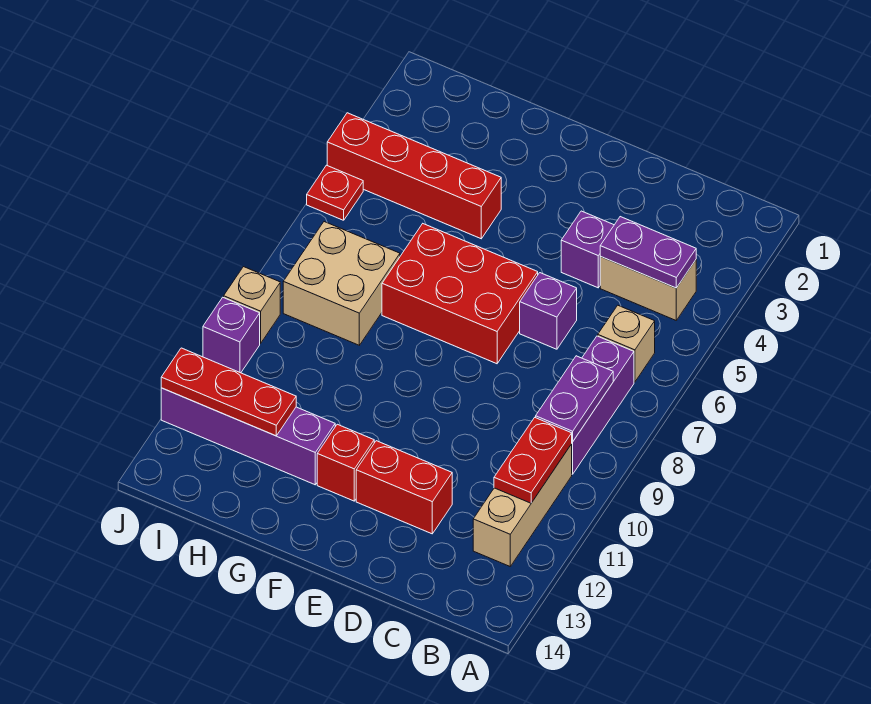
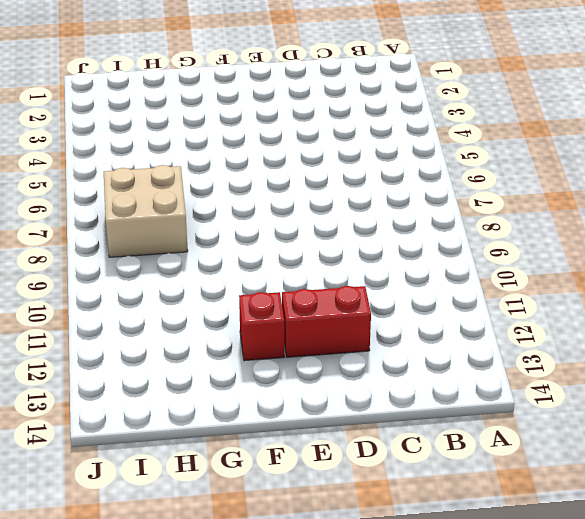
none -> tan 1x2 brick [600,257,696,320]
none -> tan 1x1 brick [598,305,655,382]
none -> purple 1x3 brick [572,336,634,474]

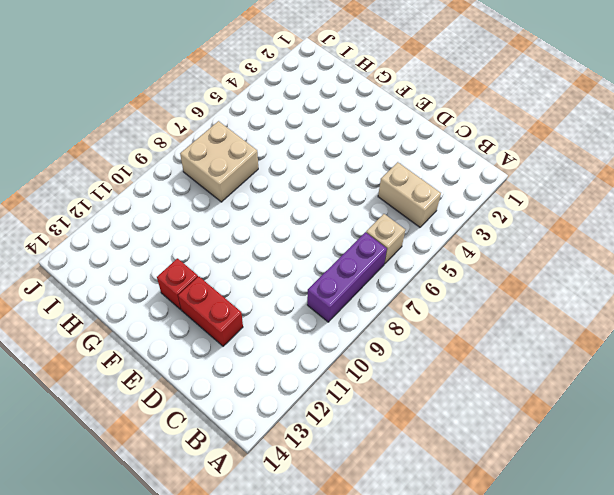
none -> tan 1x3 brick [473,444,572,566]
none -> purple 1x1 brick [561,211,614,288]
none -> purple 1x1 brick [520,273,577,349]

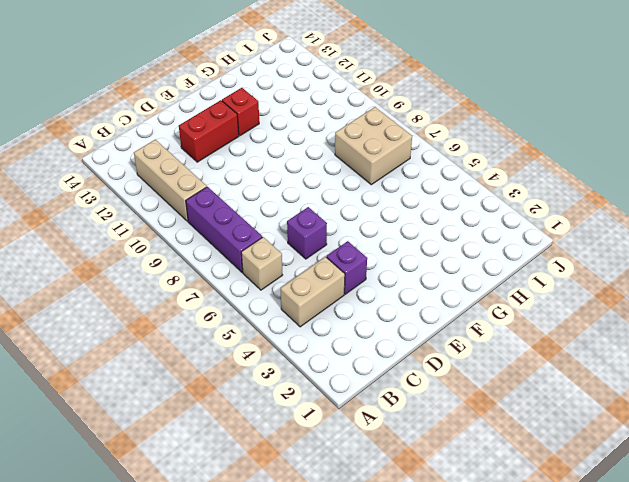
none -> red 2x3 brick [382,224,538,364]
none -> red 1x4 brick [327,113,501,239]
none -> purple 1x4 brick [161,388,335,485]

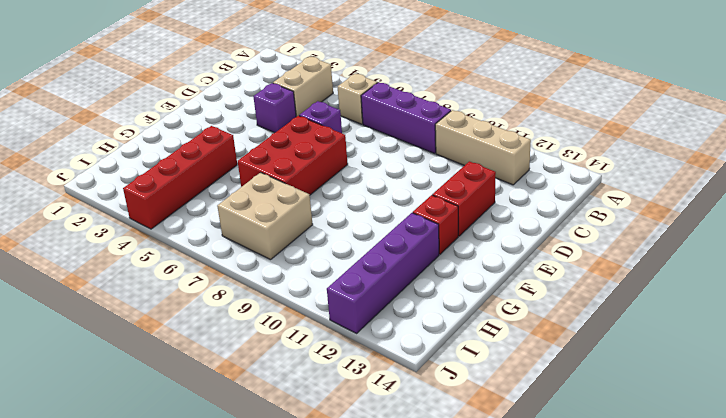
none -> red 1x1 plate [307,165,363,220]
none -> tan 1x1 brick [224,267,280,343]
none -> purple 1x1 brick [203,297,260,373]

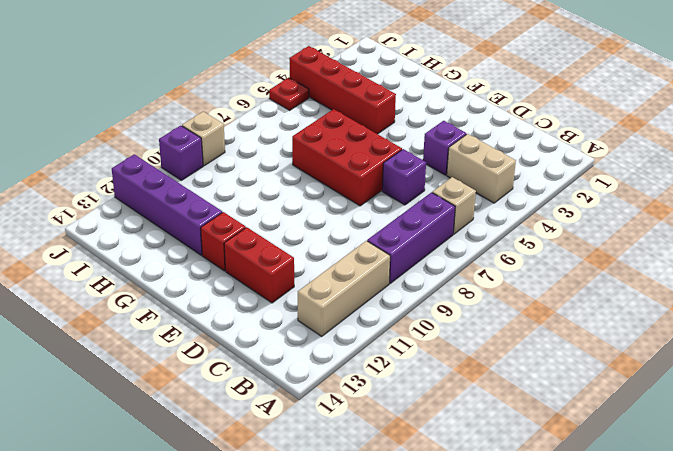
none -> tan 2x2 brick [283,222,400,345]
none -> purple 1x2 plate [600,217,696,288]
none -> purple 1x2 plate [536,356,613,442]

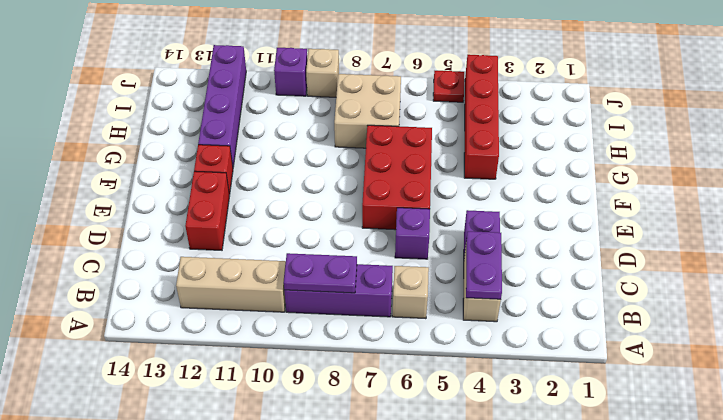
none -> red 1x2 plate [494,418,572,503]
none -> red 1x3 plate [161,348,296,436]

